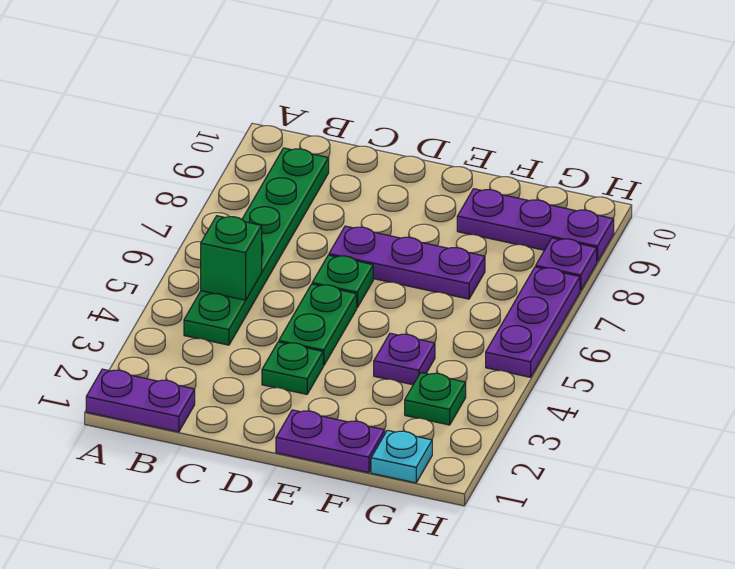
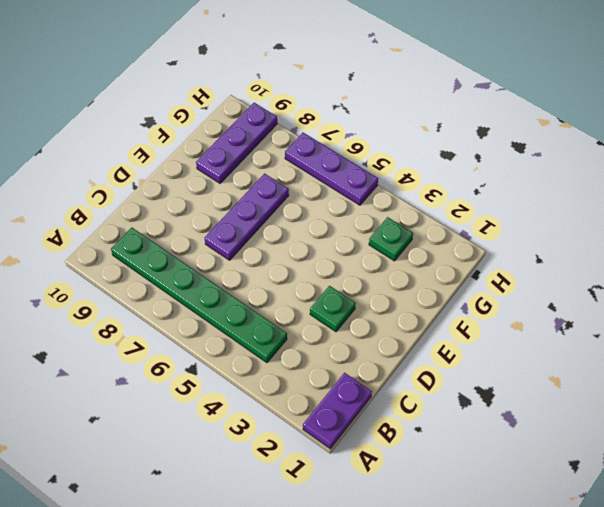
none -> green 1x2 plate [279,284,357,366]
none -> green 1x1 plate [312,255,373,308]
none -> purple 1x2 plate [276,410,385,473]

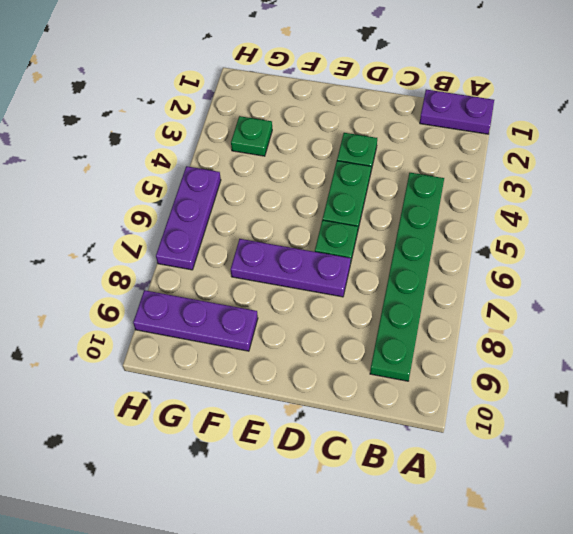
none -> purple 1x2 plate [276,410,385,473]
none -> purple 1x1 plate [374,333,435,385]
none -> cyan 1x1 plate [371,430,432,483]

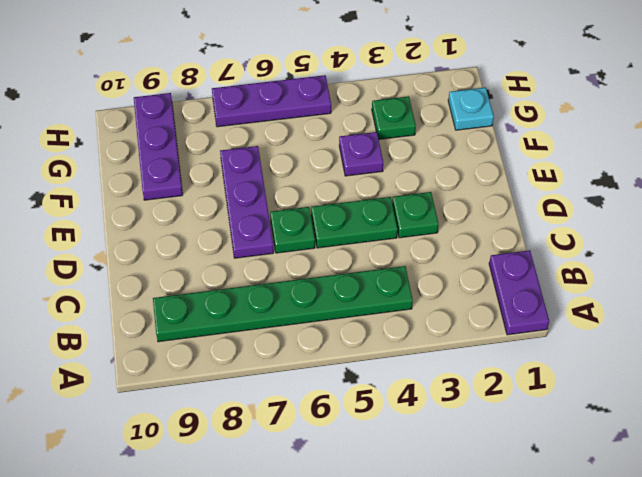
none -> purple 1x2 plate [276,410,385,473]
none -> purple 1x1 plate [536,238,597,291]
none -> green 1x1 brick [201,216,262,300]

